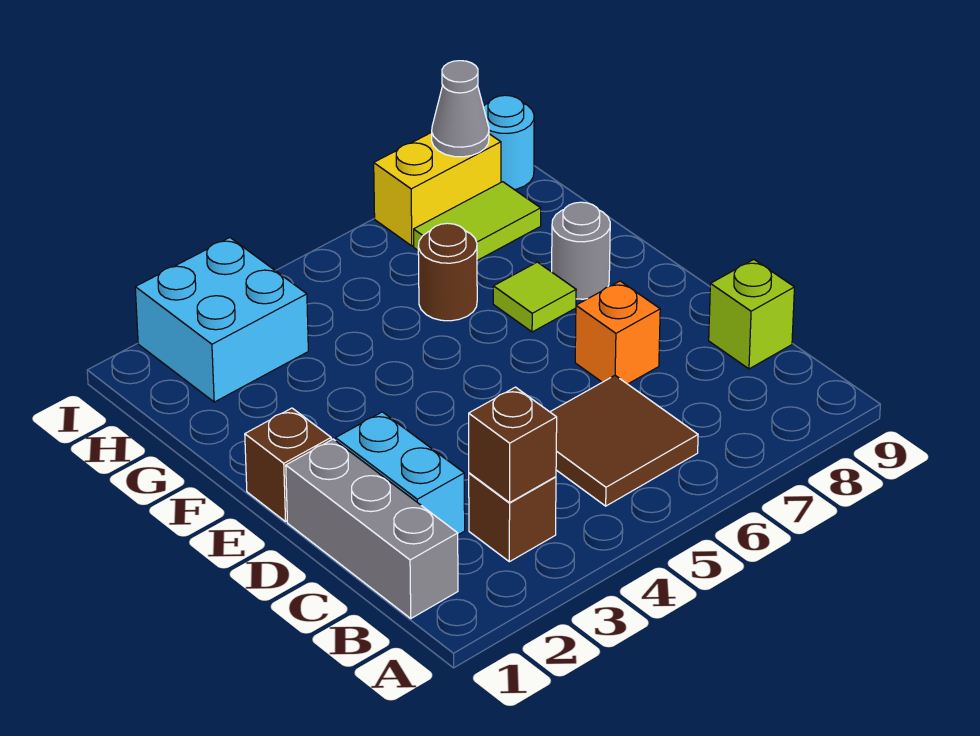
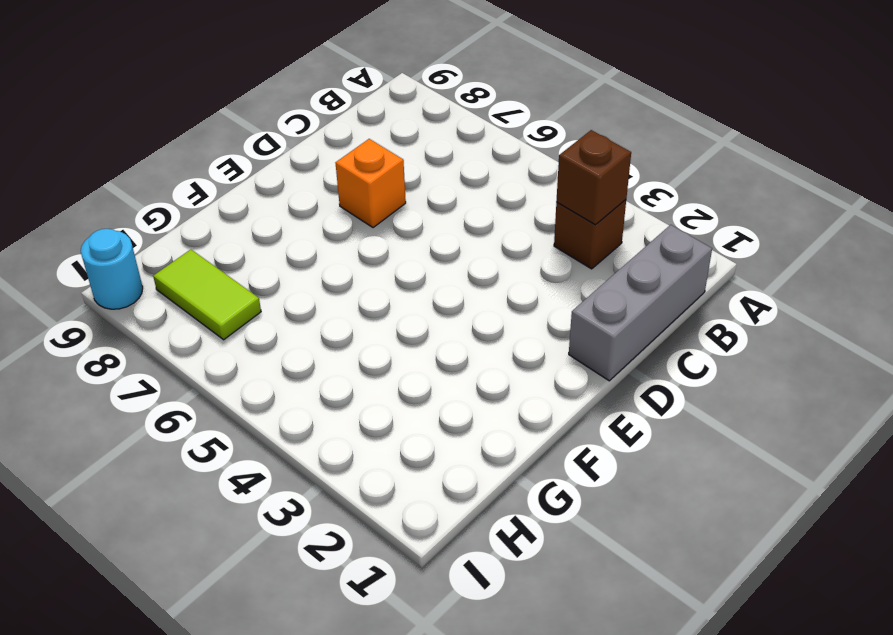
none -> brown 2x2 tile [550,376,698,506]
none -> cyan 1x2 brick [336,412,465,535]
none -> lime 1x1 brick [709,259,794,369]

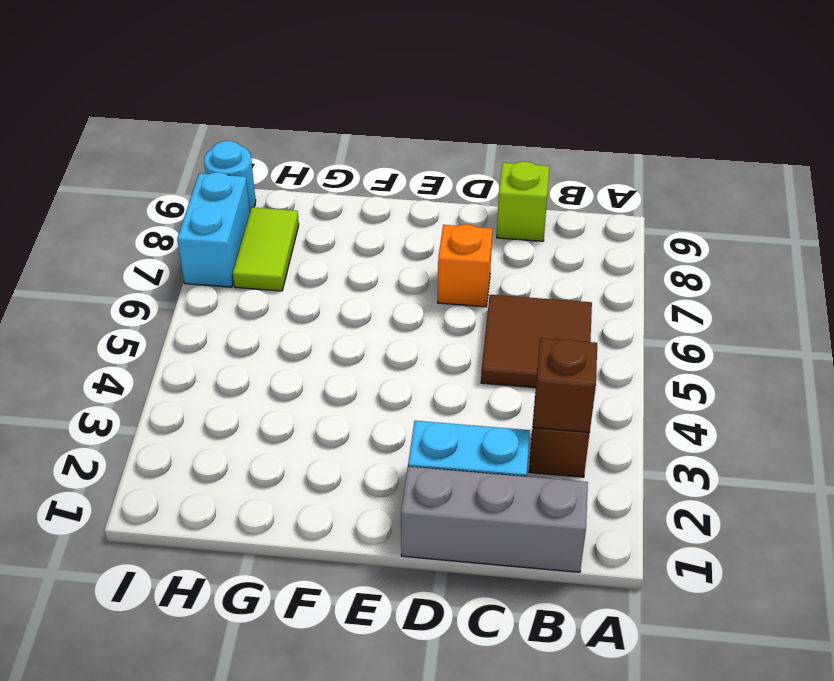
cyan 1x2 brick [177,172,250,287] -> yellow 1x2 brick [374,132,501,246]
none -> brown 1x1 brick [245,408,331,522]
none -> lime 1x1 tile [493,262,576,332]
none -> grey 1x1 round brick [552,202,610,299]

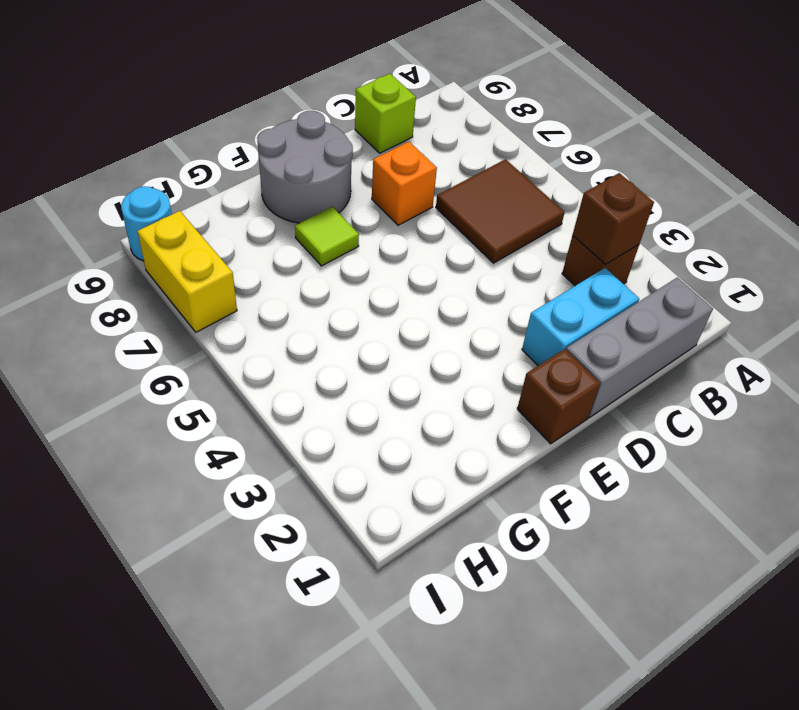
grey 2x2 round brick [257,111,353,223] -> grey 1x1 round brick [552,202,610,299]
none -> brown 1x1 round brick [418,223,477,321]
none -> cyan 2x2 brick [135,238,308,402]
none -> lime 1x2 tile [414,182,541,260]

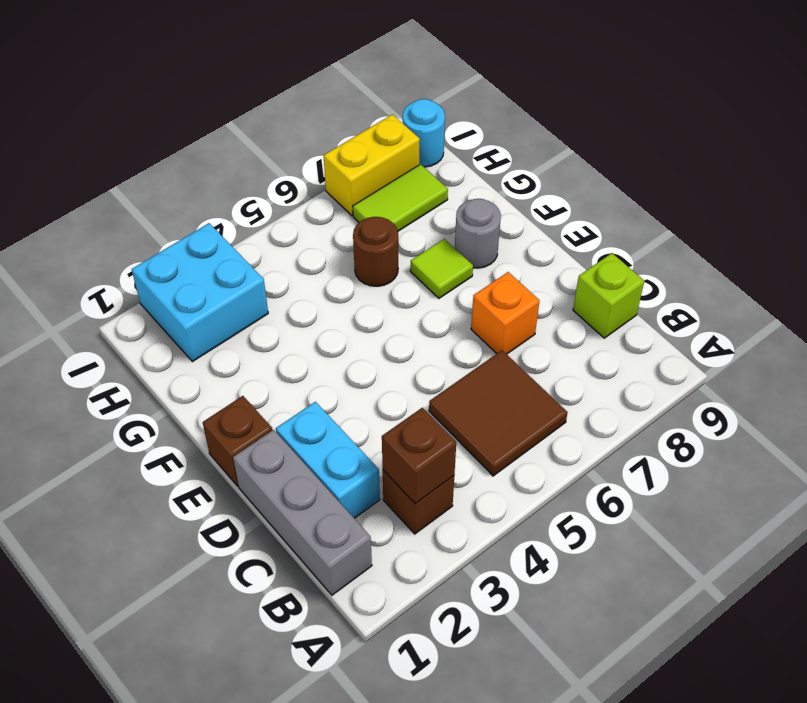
none -> grey 1x1 cone [432,61,489,157]

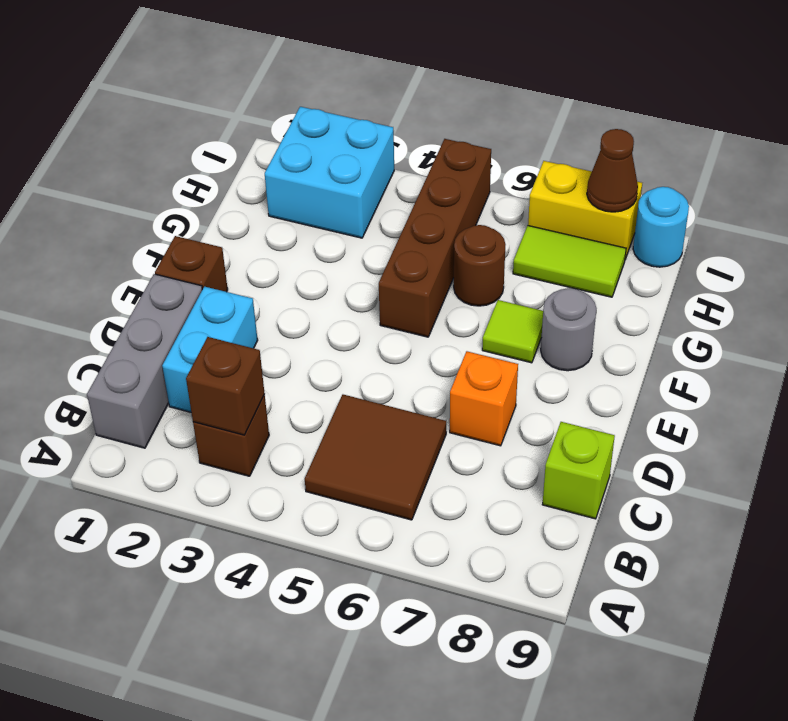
brown 1x4 brick [379,139,491,337] -> none
brown 1x1 cone [587,129,638,212] -> grey 1x1 cone [432,61,489,157]

